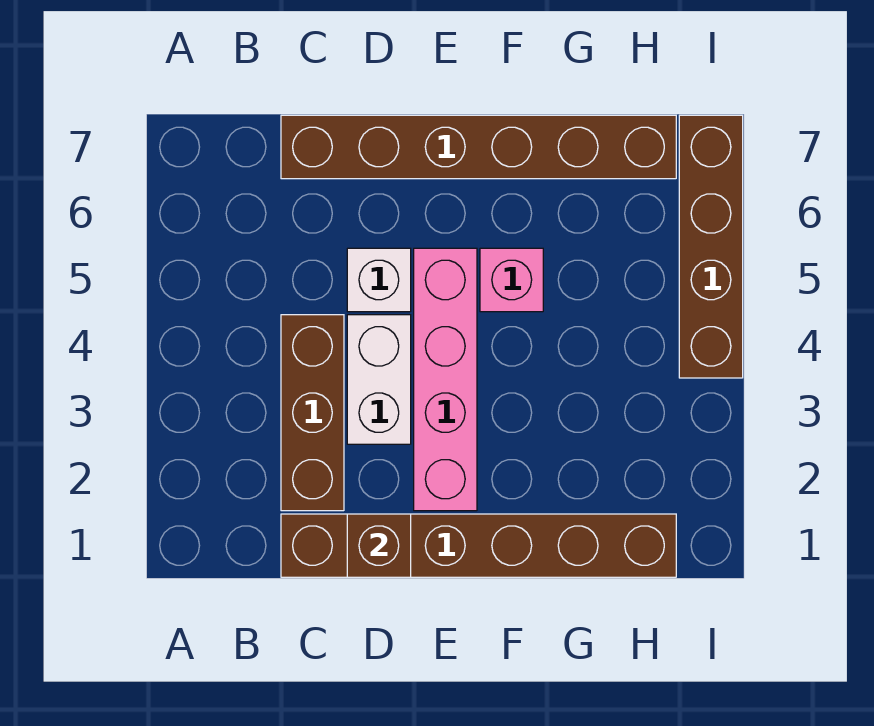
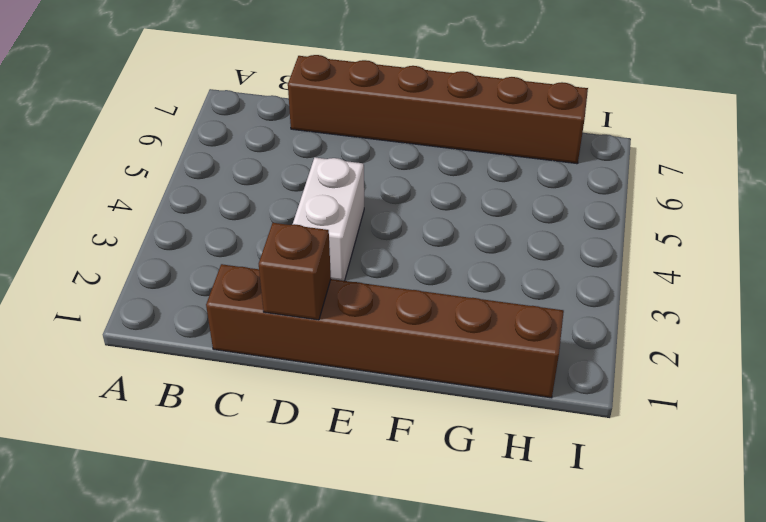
none -> brown 1x3 brick [281,315,344,511]
none -> white 1x1 brick [347,248,411,312]

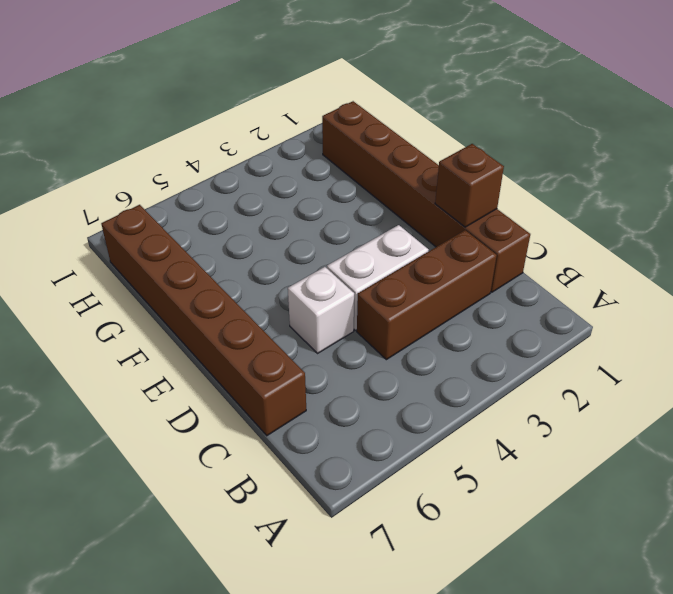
none -> pink 1x4 brick [414,248,477,511]
none -> pink 1x1 brick [480,248,543,312]

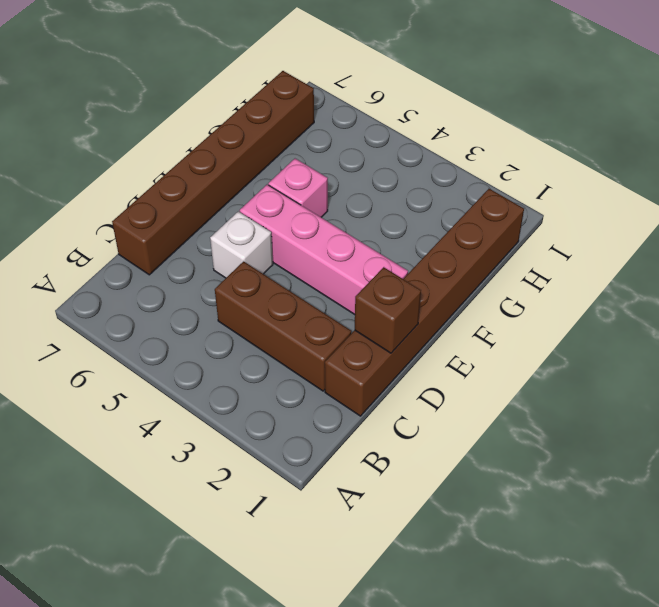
none -> white 1x2 brick [347,315,411,444]
none -> brown 1x4 brick [679,115,743,378]

